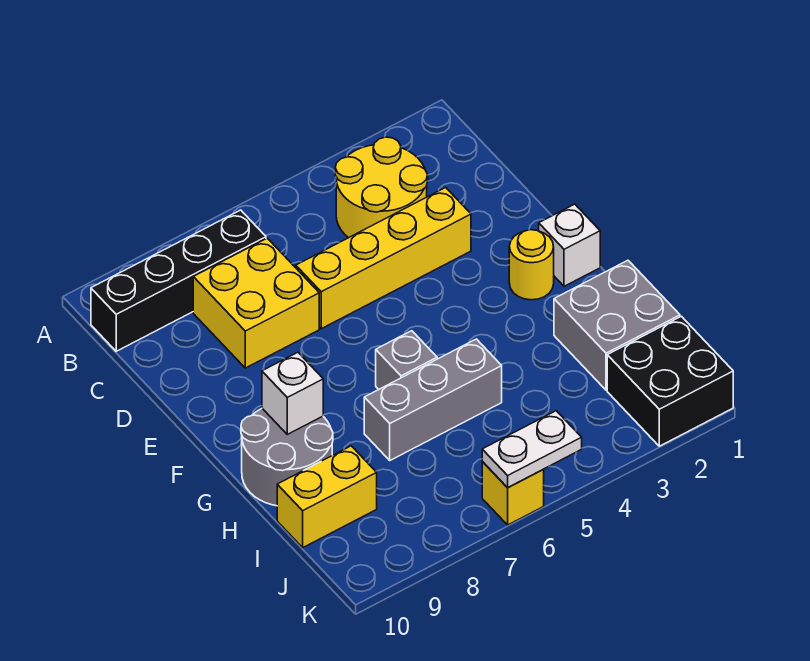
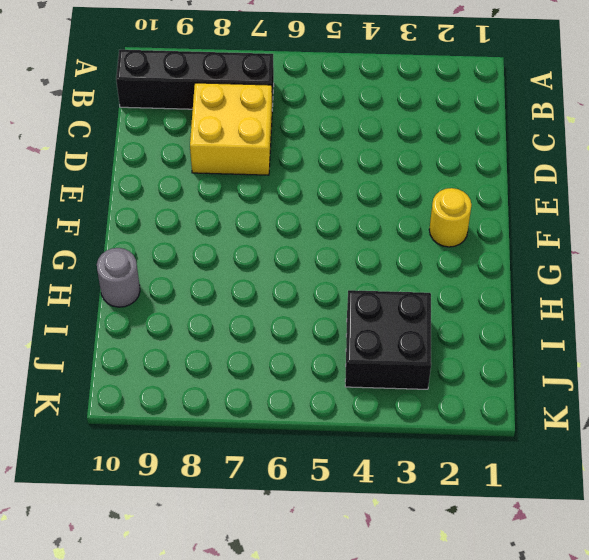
grey 1x1 round brick [97,248,140,307] -> grey 2x2 round brick [241,409,333,506]
black 2x2 brick [345,290,431,389] -> black 2x2 brick moved to [607,316,733,446]
none -> yellow 2x2 round brick [335,137,428,238]
none -> yellow 1x4 brick [296,187,471,329]
none -> white 1x1 brick [539,204,600,286]

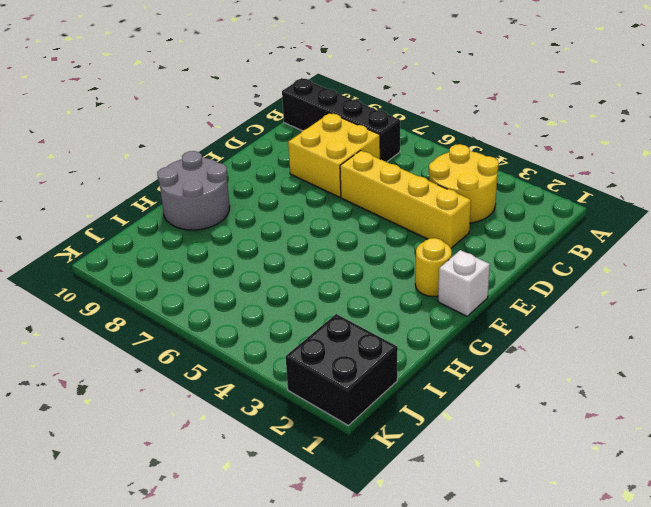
none -> grey 1x1 brick [376,331,437,389]
none -> grey 2x2 brick [554,260,680,390]
none -> grey 1x3 brick [364,339,502,460]

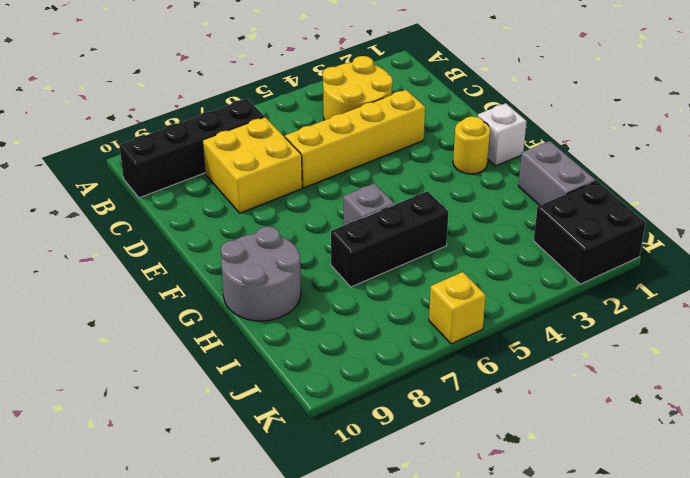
grey 1x2 brick [518,141,596,206] -> grey 2x2 brick [554,260,680,390]
black 1x3 brick [331,191,448,287] -> grey 1x3 brick [364,339,502,460]
none -> yellow 1x2 brick [277,446,377,547]
none -> white 1x1 brick [262,352,323,434]
none -> white 1x2 plate [482,411,582,488]

